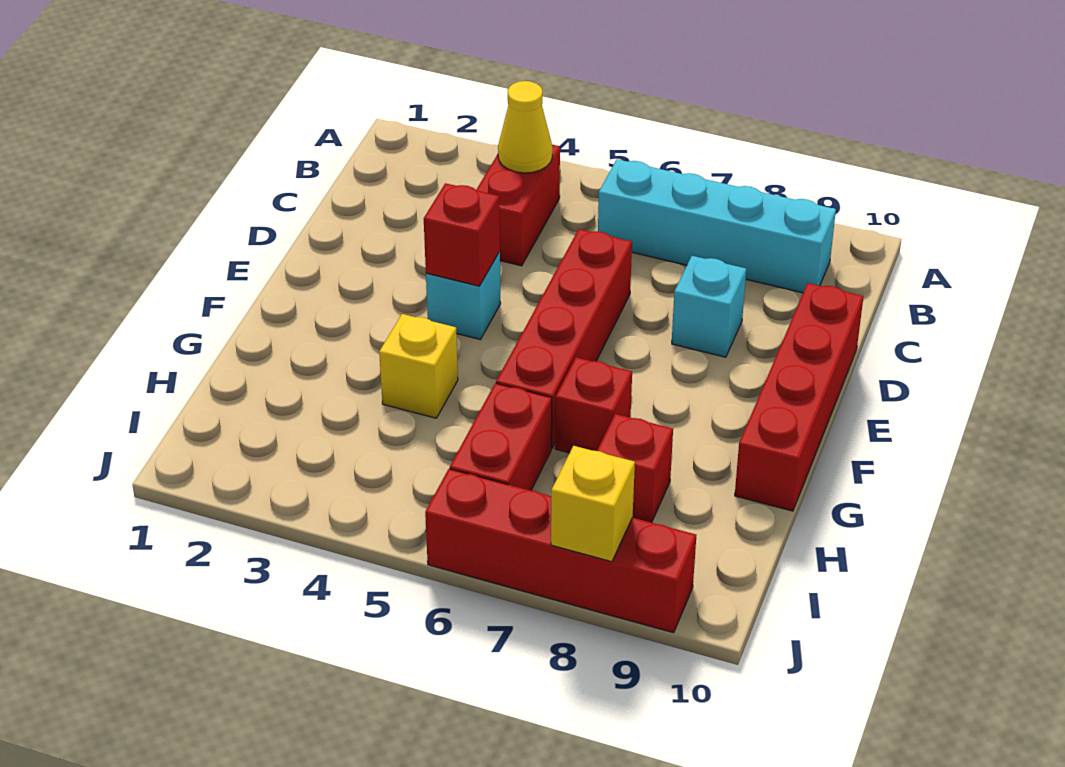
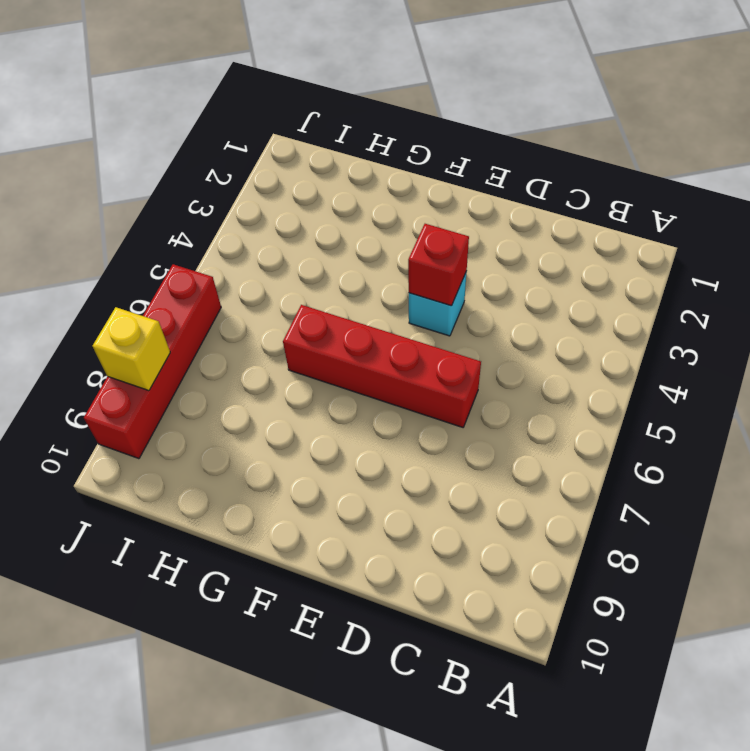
none -> red 1x2 brick [476,145,560,266]
none -> cyan 1x4 brick [598,159,836,293]
none -> cyan 1x1 brick [672,256,746,357]

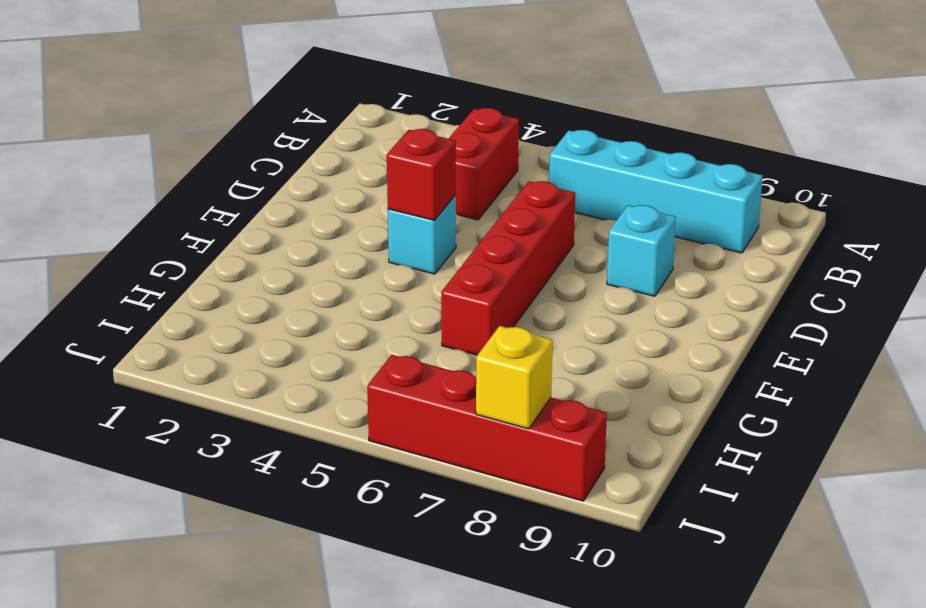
none -> red 1x4 brick [735,283,864,511]
none -> yellow 1x1 brick [379,314,458,418]
none -> red 1x1 brick [555,357,632,453]

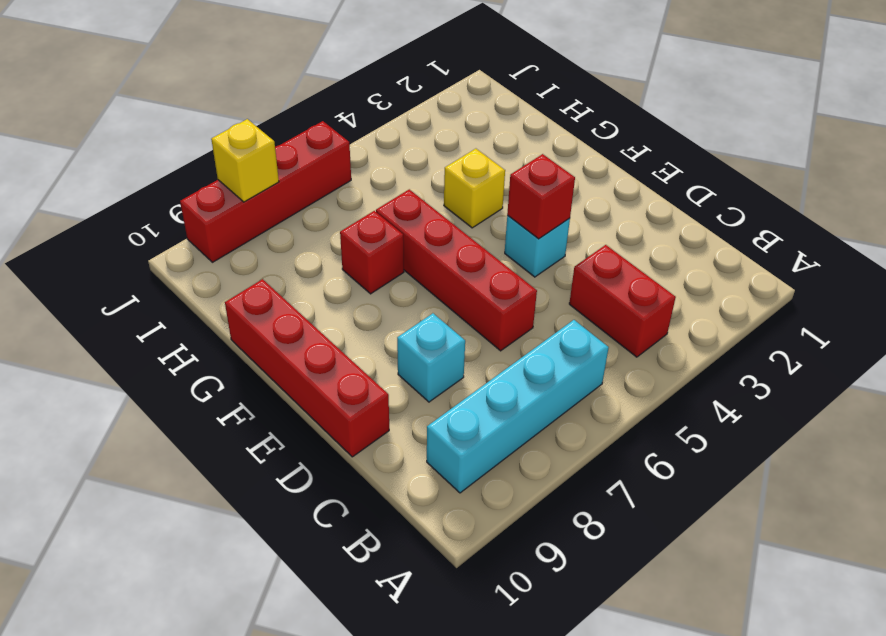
none -> red 1x2 brick [450,383,552,491]
none -> red 1x1 brick [597,414,673,523]
none -> yellow 1x1 cone [498,81,553,173]

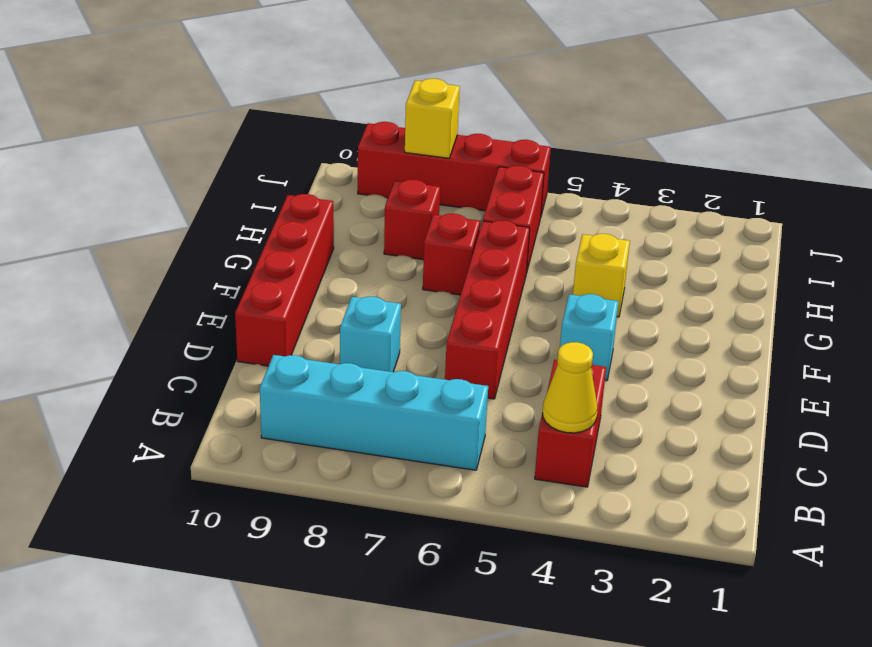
none -> red 1x1 brick [424,183,500,286]

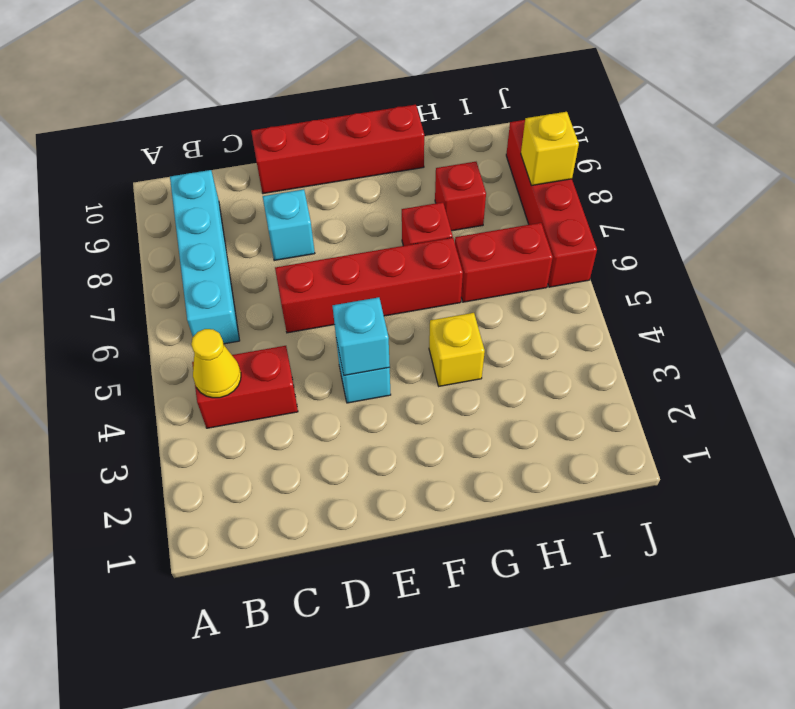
cyan 1x1 brick [333,297,390,375] -> red 1x1 brick [424,183,500,286]

